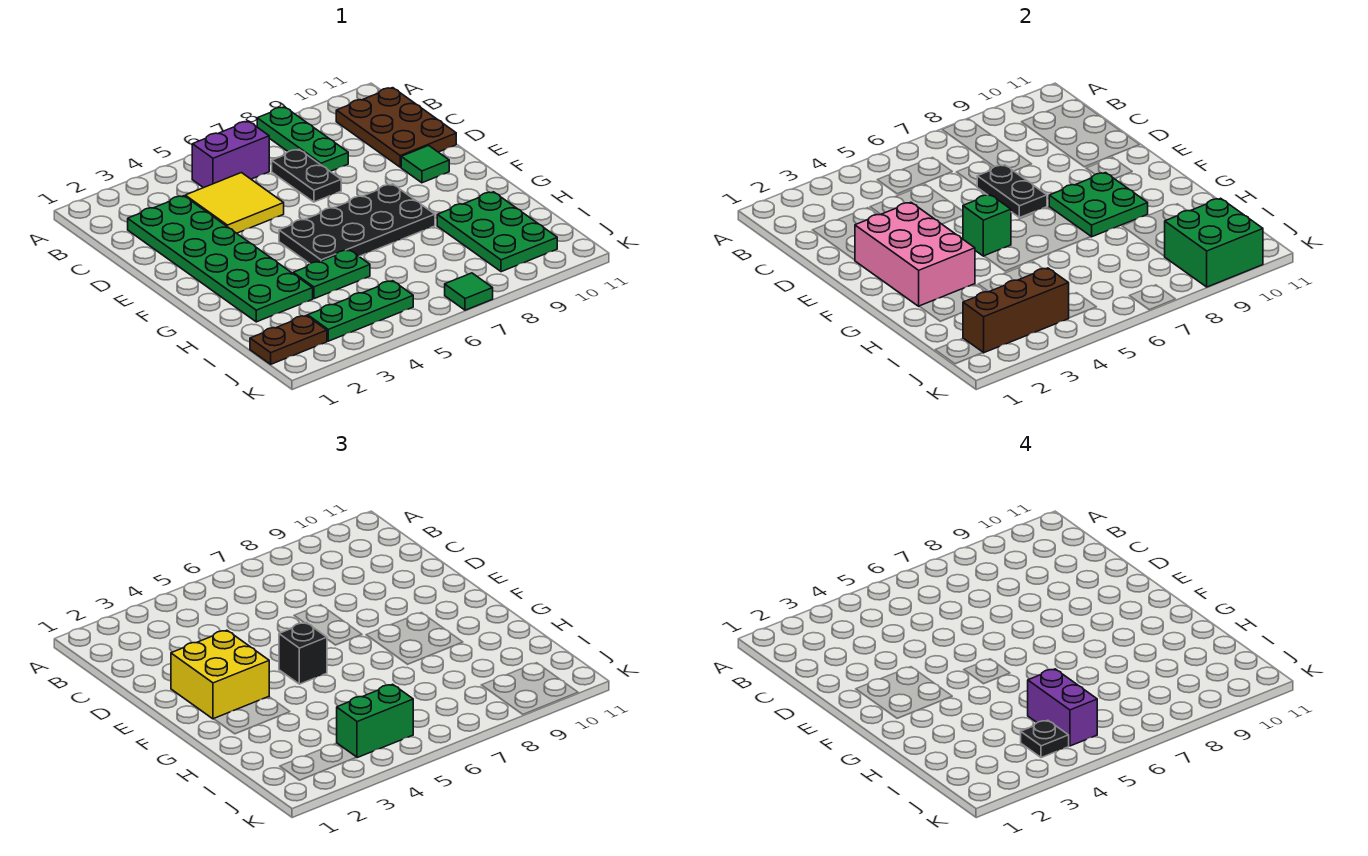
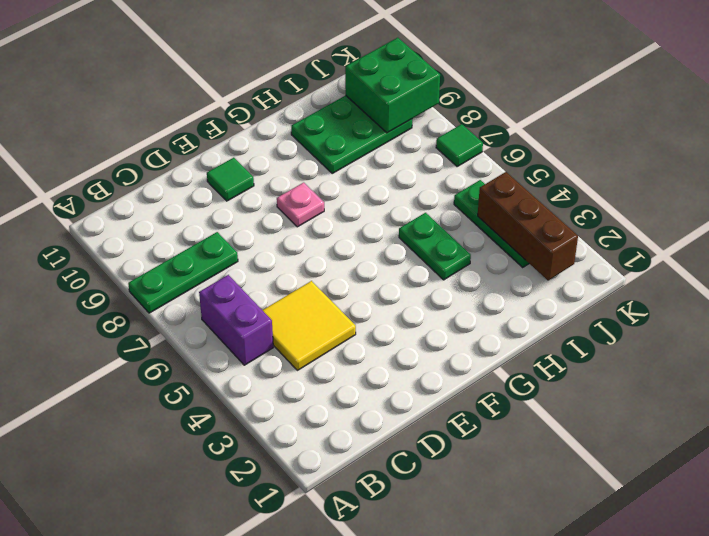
pink 1x1 plate [277,183,324,227] -> black 2x4 plate [279,184,435,264]
none -> brown 2x3 plate [336,88,456,167]
none -> green 2x6 plate [128,196,313,322]
none -> black 1x2 plate [272,150,341,202]

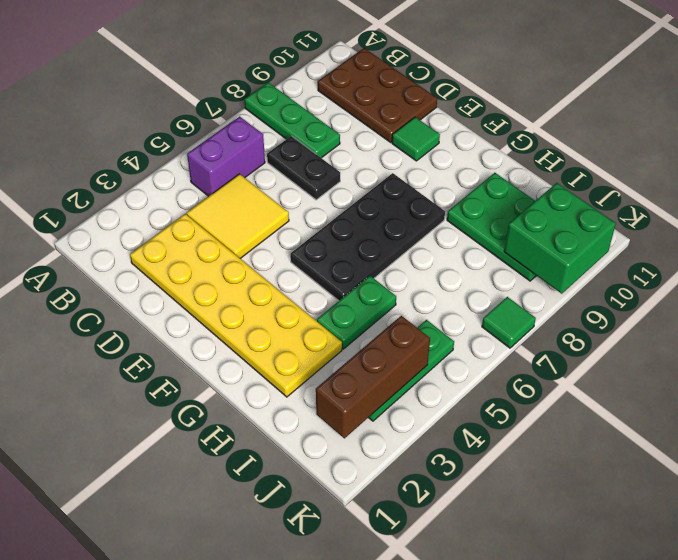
yellow 2x6 plate [130,214,342,397] -> green 2x6 plate [128,196,313,322]
none -> brown 1x2 plate [250,316,327,364]
none -> black 1x2 plate [977,165,1047,218]
none -> pink 2x3 brick [855,202,975,306]

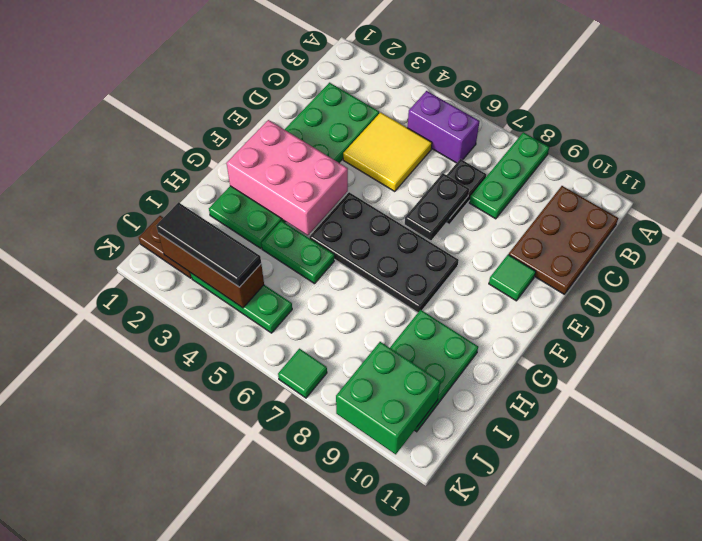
pink 2x3 brick [227,120,348,235] -> pink 2x3 brick turned to [855,202,975,306]
black 1x3 tile [156,202,261,287] -> green 1x2 brick [337,684,413,758]
none -> green 1x1 brick [963,195,1011,256]
none -> green 2x2 plate [1049,173,1148,237]
none -> yellow 2x2 brick [171,630,269,719]

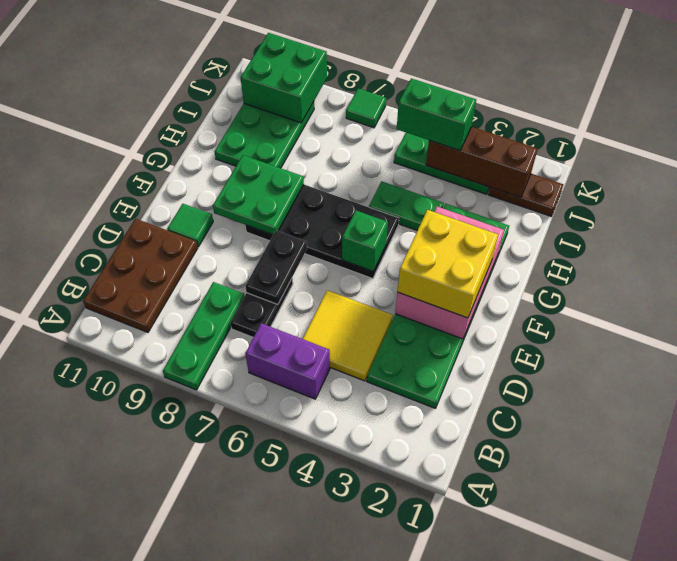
none -> black 1x1 brick [279,623,327,684]
none -> purple 1x2 brick [1028,669,1097,746]
none -> black 1x1 plate [1021,720,1069,758]

